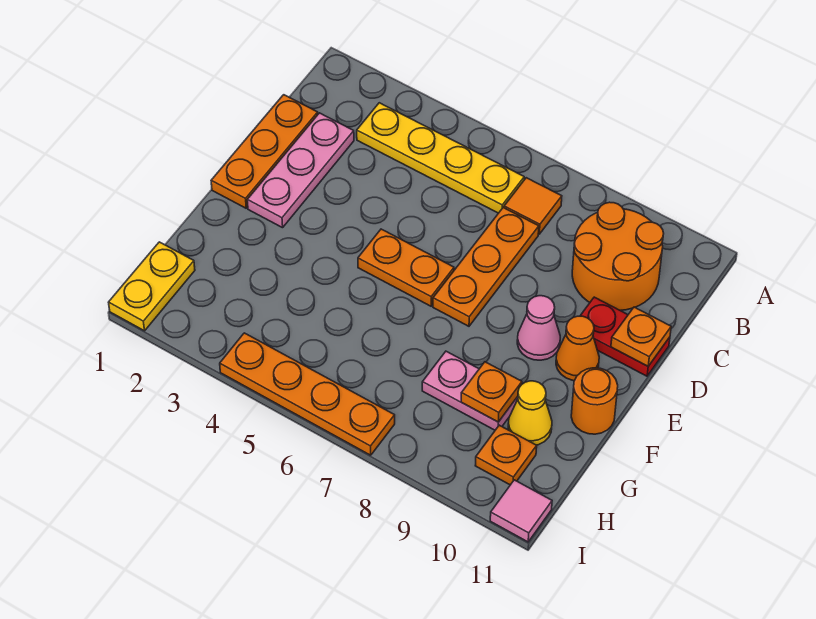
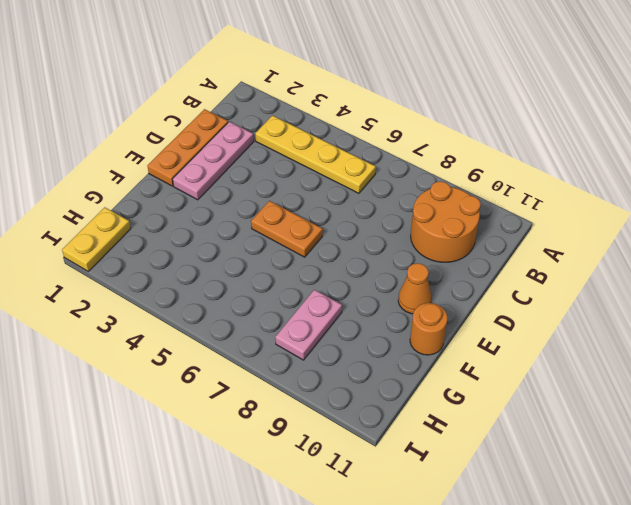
pink 1x2 plate [275,290,342,360] -> pink 1x2 plate turned to [422,351,518,430]
none -> orange 1x1 tile [504,178,562,234]
none -> orange 1x3 plate [433,208,539,326]
none -> red 1x2 plate [580,297,670,376]

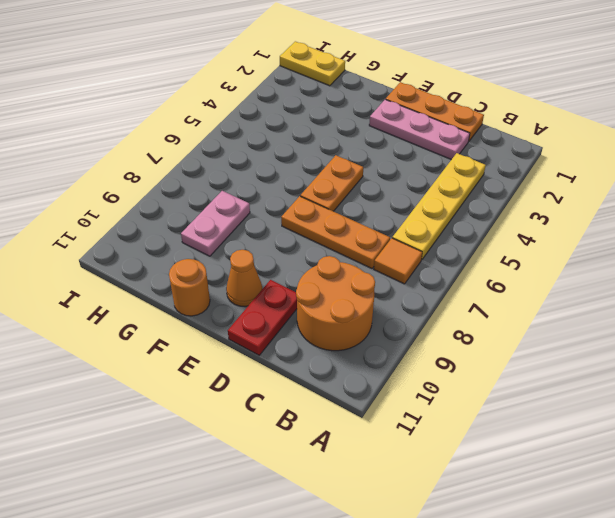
none -> pink 1x1 cone [517,296,560,360]
none -> yellow 1x1 cone [508,381,552,445]
none -> orange 1x1 plate [475,425,537,485]

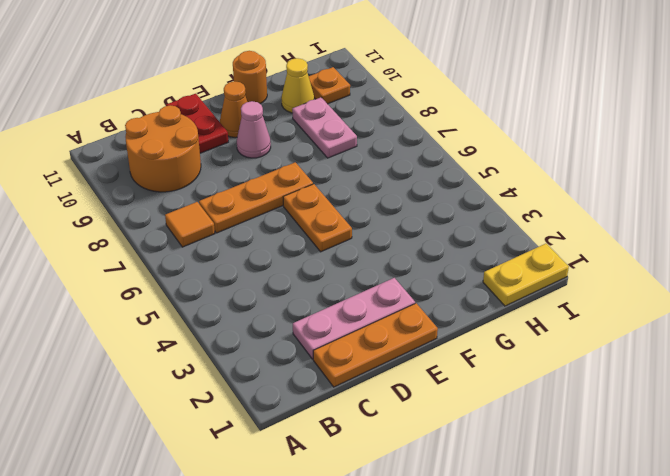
none -> yellow 1x4 plate [357,103,524,213]
none -> orange 1x4 plate [220,333,395,455]
none -> pink 1x1 tile [490,480,552,542]

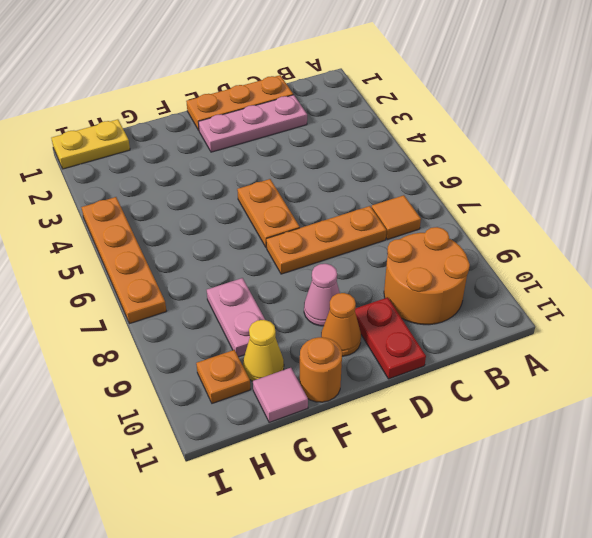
pink 1x1 tile [253,368,308,422] -> pink 1x1 tile moved to [490,480,552,542]
none -> yellow 1x4 plate [357,103,524,213]
none -> orange 1x1 plate [611,307,671,366]
none -> orange 1x1 plate [461,362,522,422]

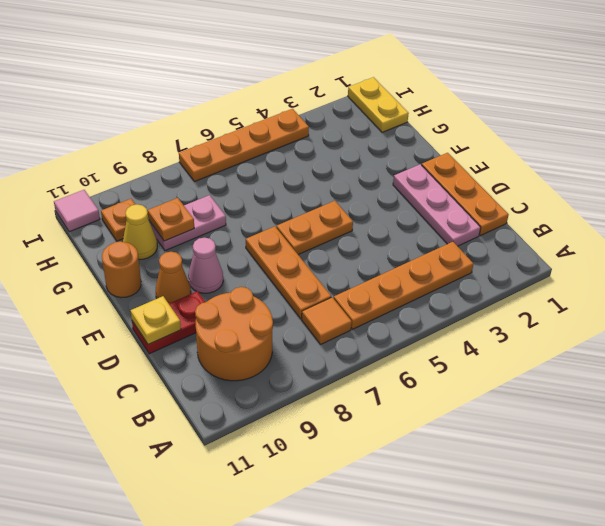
orange 1x4 plate [334,242,473,329] -> yellow 1x4 plate [357,103,524,213]
yellow 1x1 plate [131,296,181,345] -> orange 1x1 plate [611,307,671,366]

